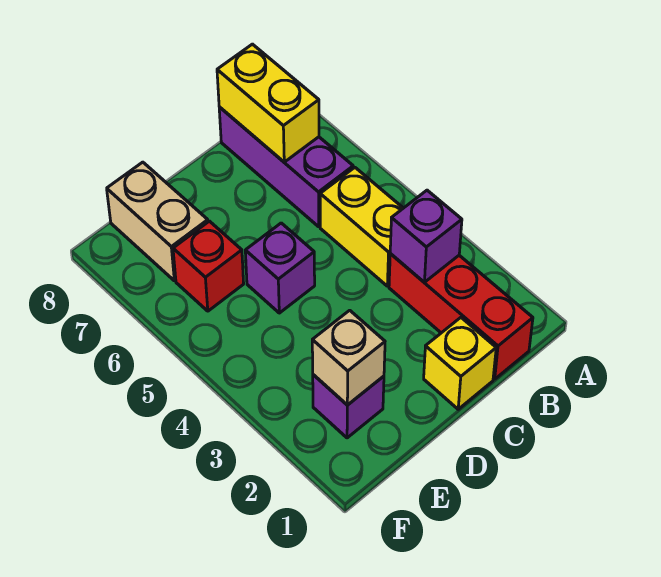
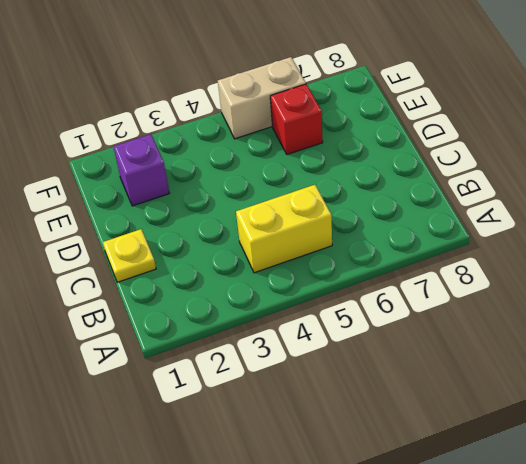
yellow 1x1 plate [103,229,156,282] -> yellow 1x1 brick [424,318,496,409]
tan 1x2 brick [218,57,306,139] -> tan 1x2 brick moved to [107,162,208,281]
none -> red 1x3 brick [389,254,533,379]
none -> purple 1x3 brick [219,107,353,227]

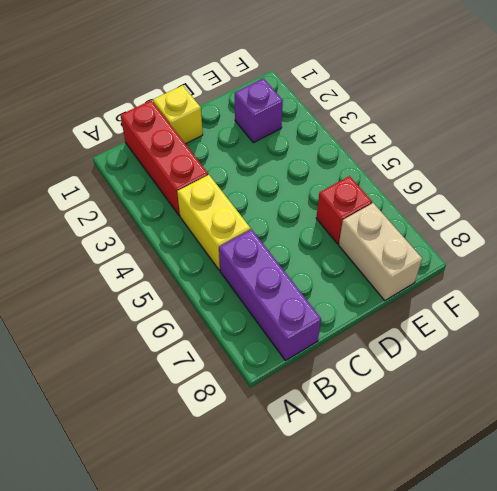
none -> purple 1x1 brick [245,223,315,313]
none -> purple 1x1 brick [390,190,462,282]

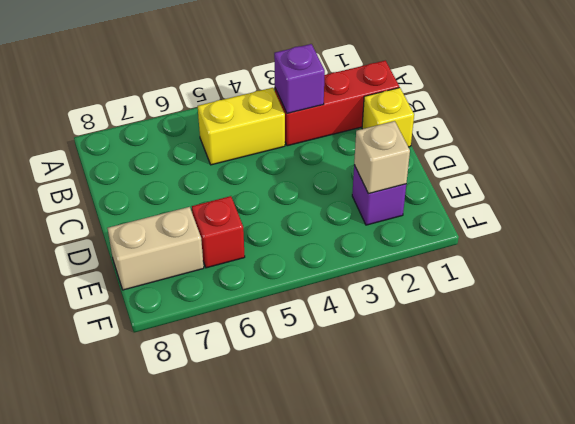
none -> purple 1x3 brick [219,107,353,227]
none -> purple 1x1 brick [245,223,315,313]

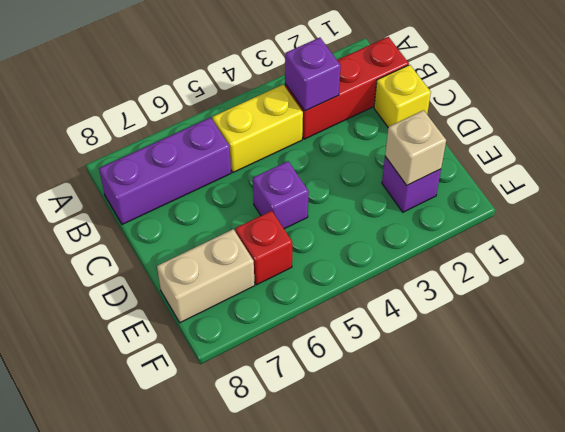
none -> yellow 1x2 brick [217,44,319,162]

